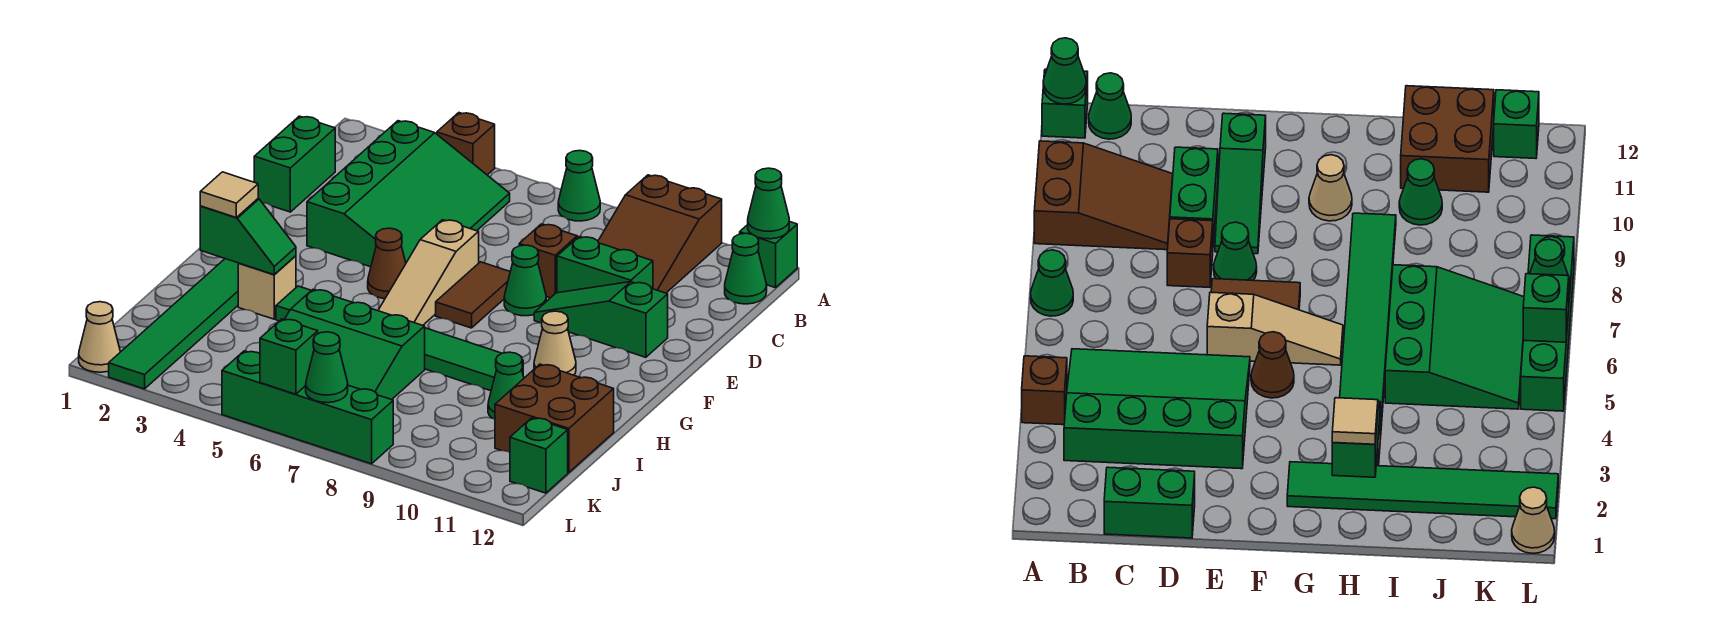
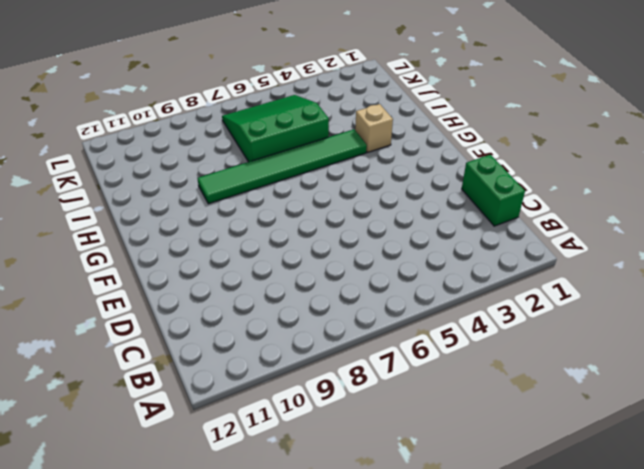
none -> brown 1x1 brick [437,113,495,175]
none -> green 1x1 cone [558,151,600,221]
none -> brown 2x3 slope [598,175,722,293]

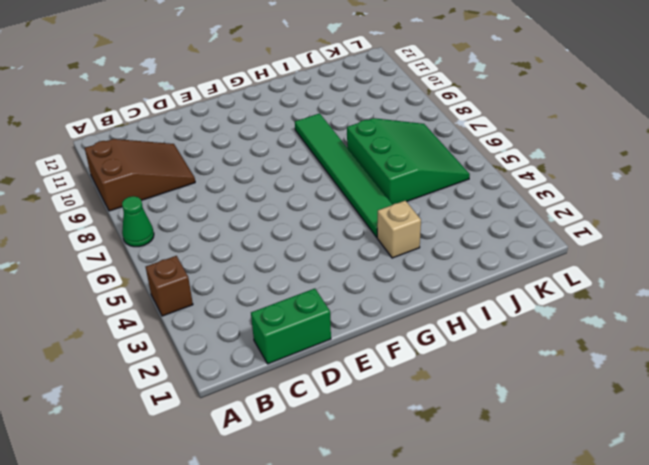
none -> green 1x1 brick [740,221,797,288]
none -> green 3x4 slope [307,121,510,267]
none -> green 1x1 cone [725,233,767,304]

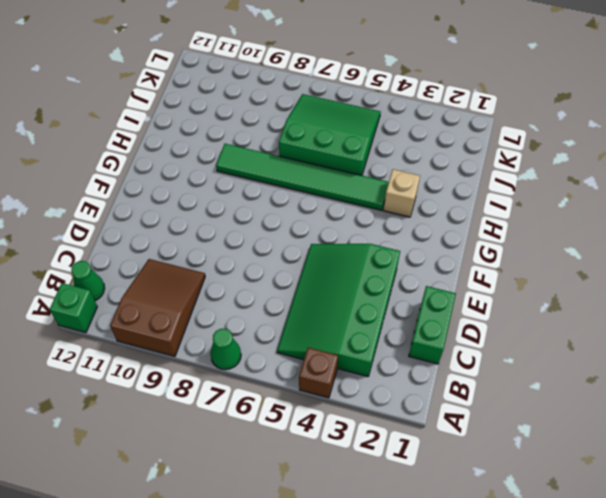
none -> brown 1x1 brick [519,224,577,298]
none -> green 1x2 brick [557,237,653,293]
none -> tan 1x3 slope [378,220,479,325]

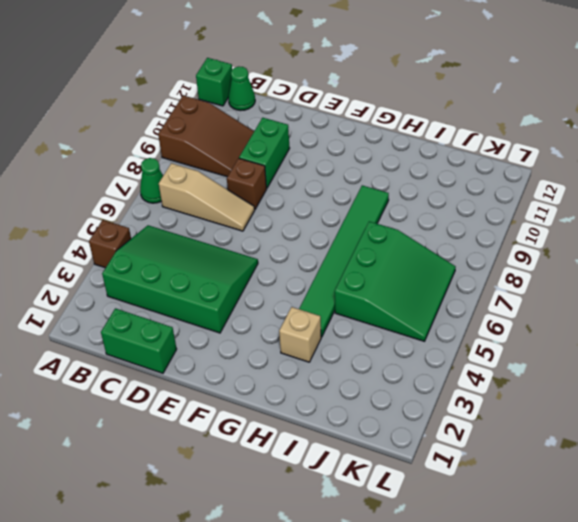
tan 1x3 slope [159,163,255,231] -> tan 1x3 slope moved to [378,220,479,325]
none -> brown 1x2 tile [436,262,510,328]
none -> green 1x1 cone [504,245,546,316]
none -> green 1x3 slope [534,282,668,357]

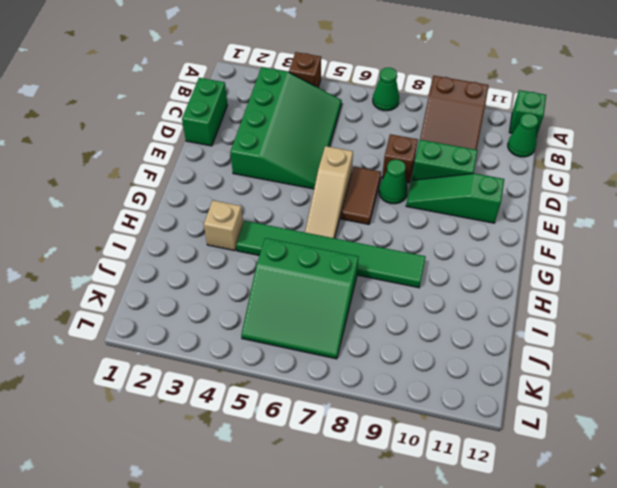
none -> brown 1x1 cone [368,228,406,299]
none -> green 1x6 tile [109,259,238,389]
none -> tan 1x1 cone [534,311,576,375]

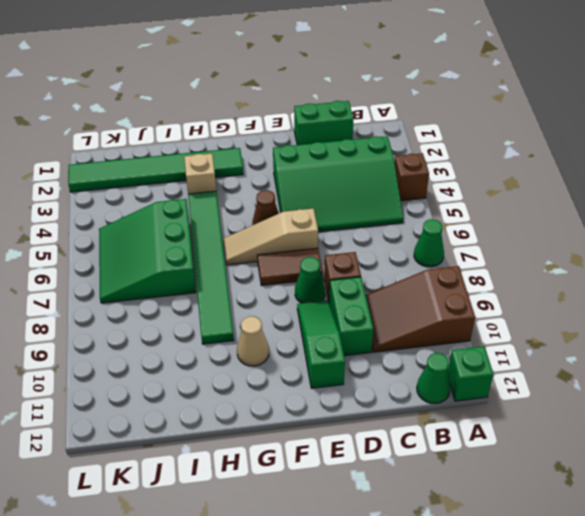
none -> green 1x1 cone [488,352,524,419]
none -> brown 2x2 brick [495,364,614,473]
none -> green 1x1 brick [510,418,568,493]

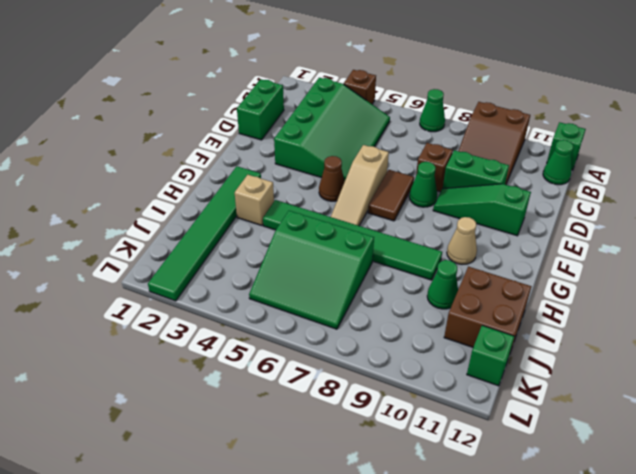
none -> tan 1x1 cone [79,302,120,372]
none -> green 1x4 brick [222,351,393,464]
none -> green 1x1 cone [748,168,789,239]

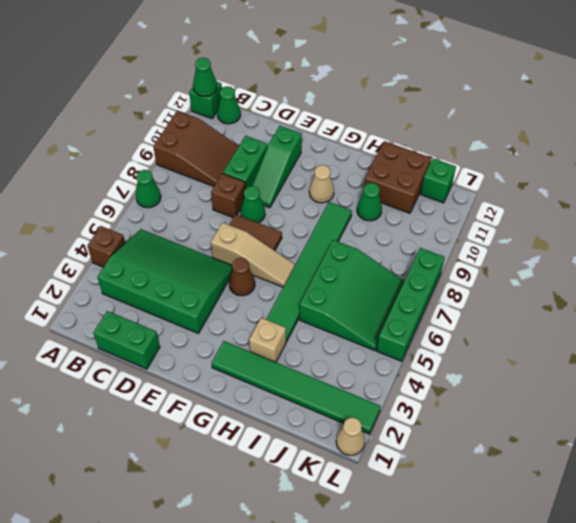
none -> green 1x2 slope [200,199,296,275]
none -> green 1x1 brick [260,319,318,394]
none -> green 1x1 cone [306,332,348,403]

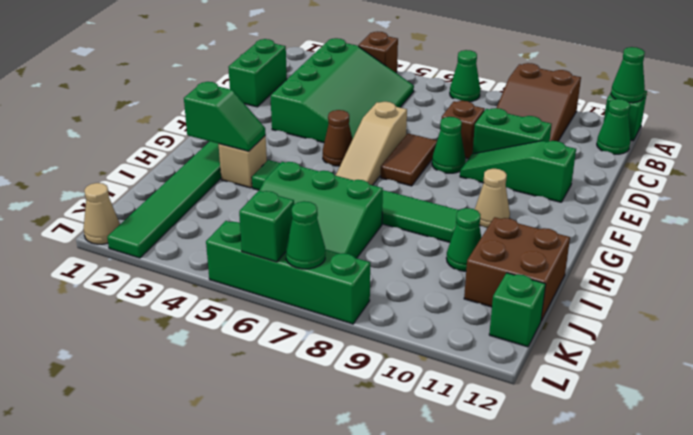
none -> tan 1x1 tile [200,172,258,217]

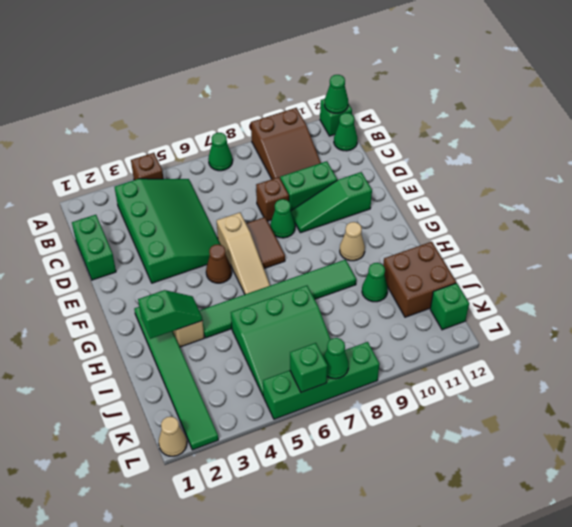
none -> tan 1x1 tile [200,172,258,217]

